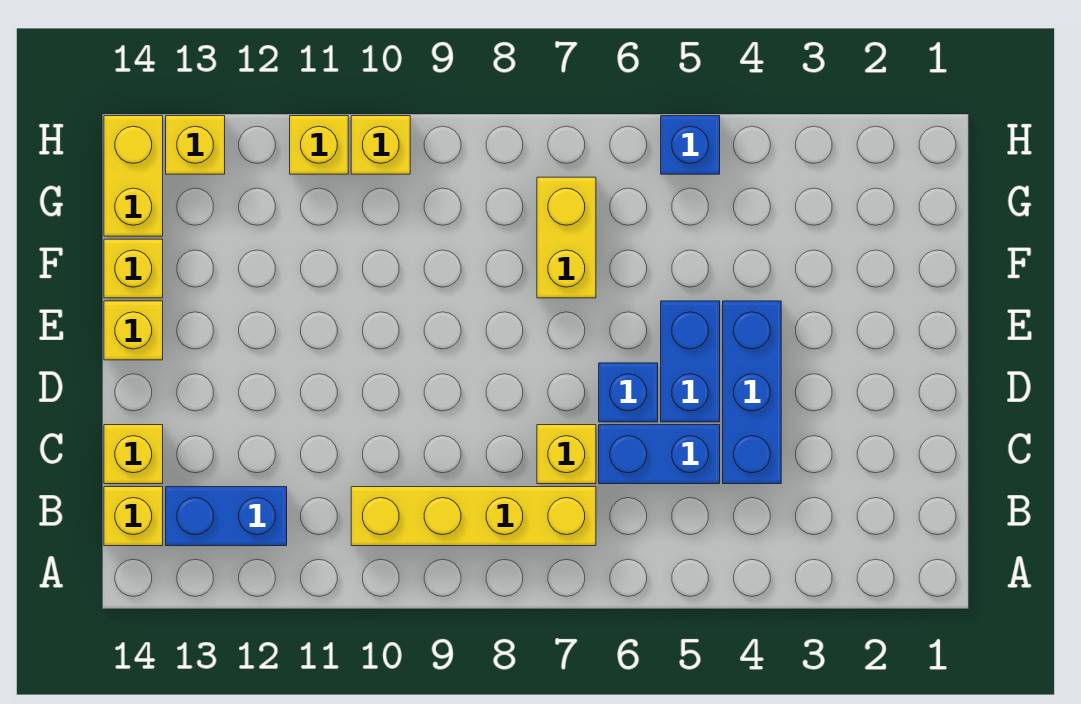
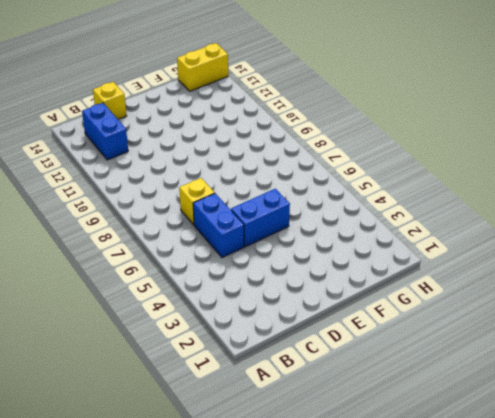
none -> yellow 1x4 brick [351,487,596,546]
none -> yellow 1x1 brick [104,487,163,546]
none -> blue 1x3 brick [723,301,781,484]

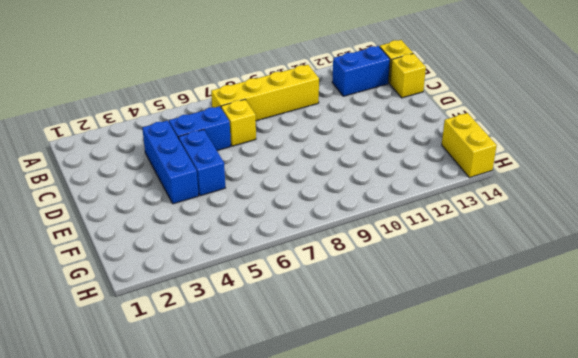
none -> blue 1x1 brick [599,363,658,422]
none -> yellow 1x1 brick [104,301,163,360]
none -> yellow 1x2 brick [537,177,596,298]

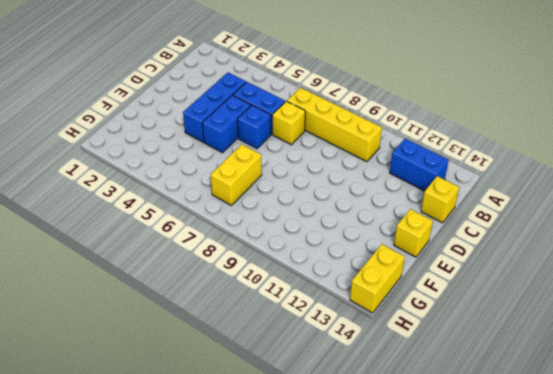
none -> yellow 1x1 brick [104,487,163,546]
none -> yellow 1x1 brick [104,239,163,298]
none -> blue 1x1 brick [661,116,720,174]

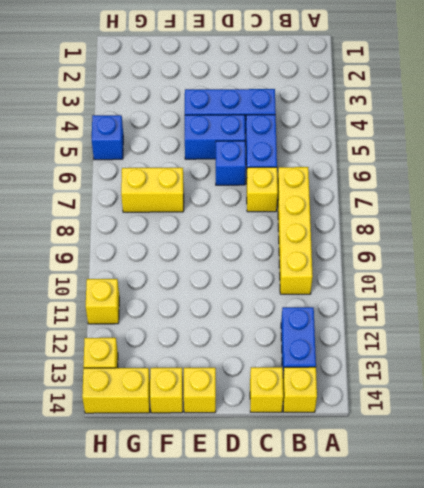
none -> yellow 1x1 brick [351,116,410,174]

